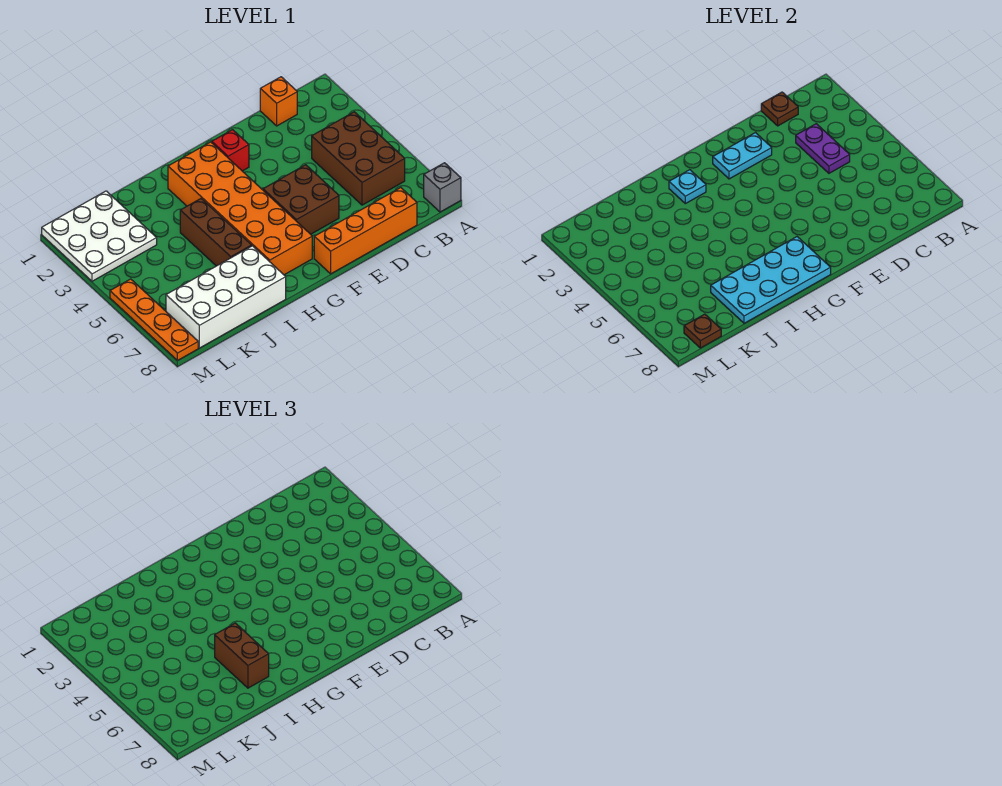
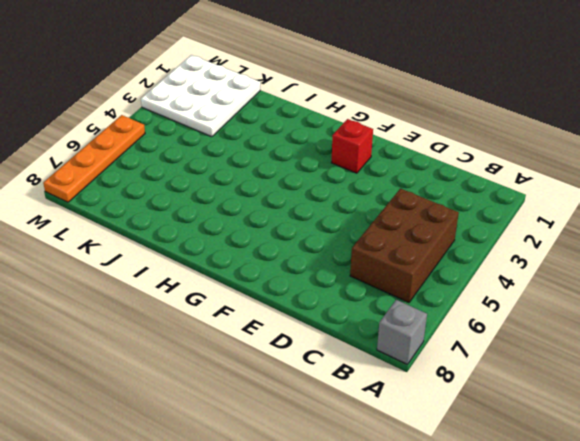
none -> orange 1x1 brick [260,77,297,126]
none -> orange 1x4 brick [314,188,417,274]
none -> brown 2x2 brick [263,165,339,234]

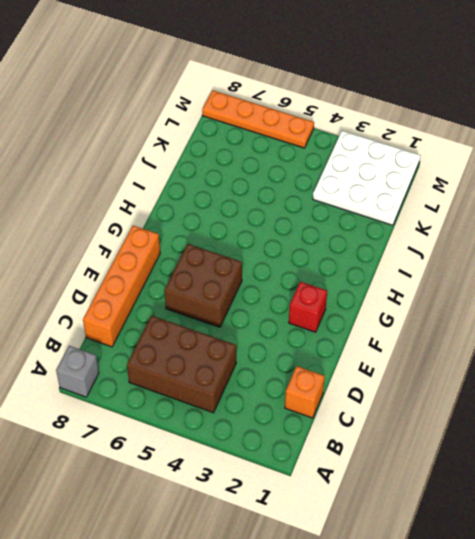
none -> orange 2x6 brick [168,142,312,275]
none -> brown 1x3 brick [180,199,252,266]
none -> white 2x4 brick [166,246,286,348]

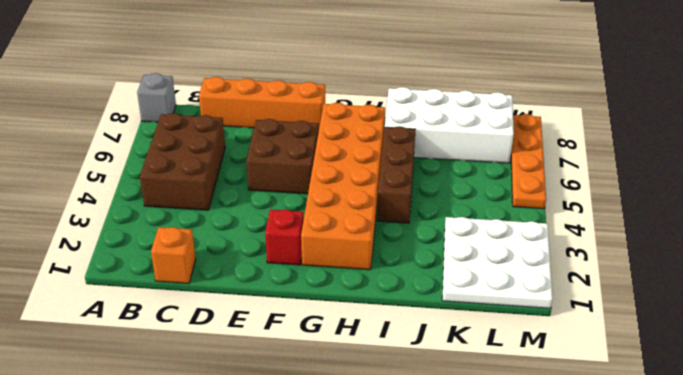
none -> brown 1x1 plate [761,92,798,126]
none -> purple 1x2 plate [796,124,850,173]
none -> cyan 1x2 plate [713,133,772,179]

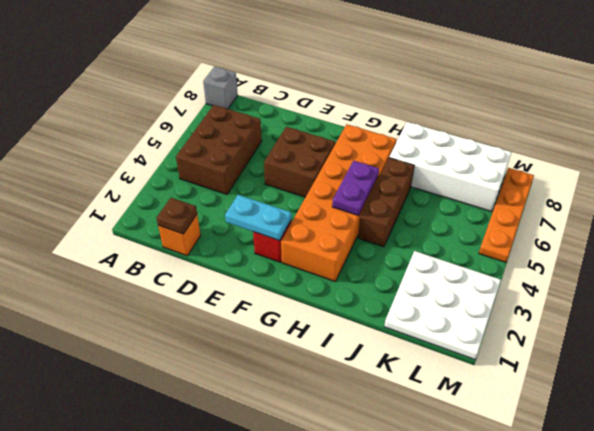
purple 1x2 plate [332,161,379,216] -> purple 1x2 plate moved to [796,124,850,173]
none -> orange 1x4 brick [314,188,417,274]
none -> cyan 2x4 plate [711,237,831,323]
none -> cyan 1x1 plate [669,170,706,204]

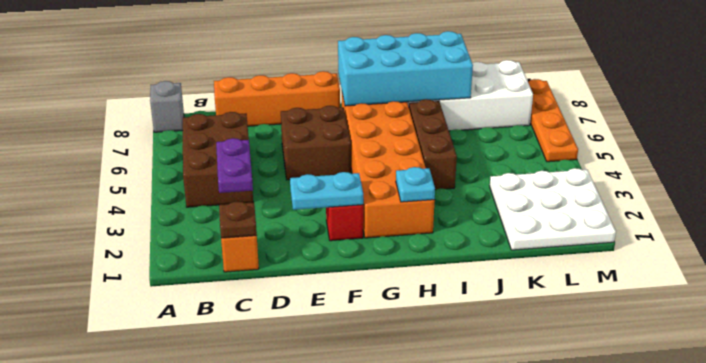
cyan 2x4 brick [338,31,473,106] -> cyan 2x4 plate [711,237,831,323]
none -> brown 1x1 plate [684,314,721,348]
none -> brown 1x2 brick [215,623,269,688]

